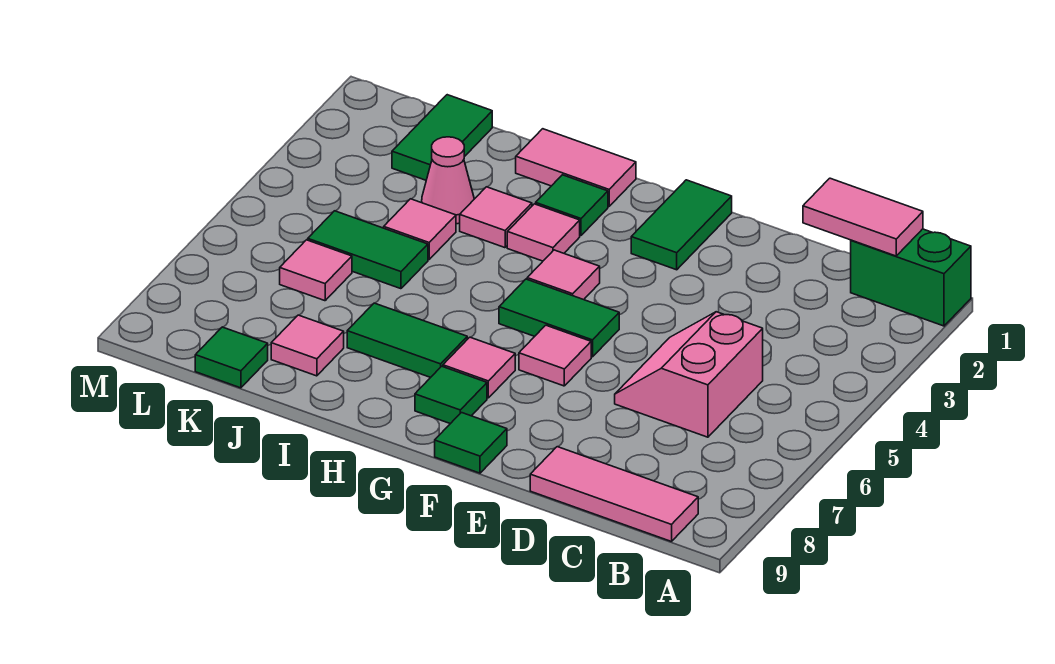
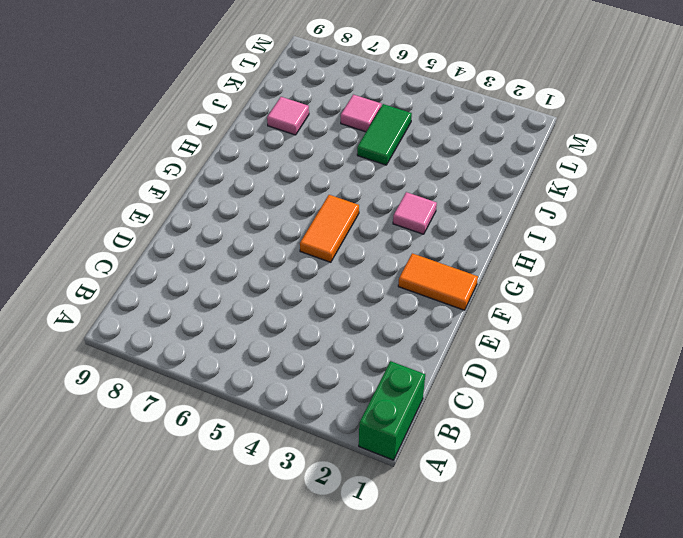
orange 1x2 tile [398,253,478,310] -> green 1x2 tile [631,180,732,270]
orange 1x2 tile [300,195,359,262] -> green 1x2 tile [499,279,619,357]
none -> pink 1x3 tile [530,447,698,542]
none -> pink 2x2 slope [615,312,763,437]
none -> pink 1x1 tile [519,325,591,386]

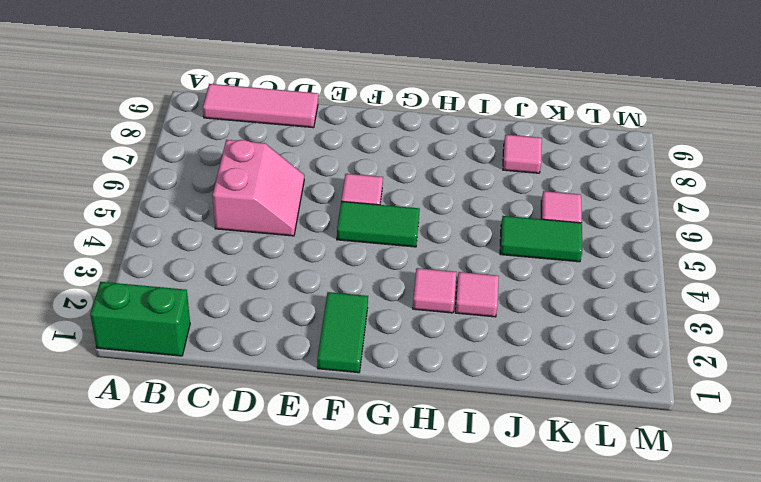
none -> green 1x1 tile [435,413,507,473]
none -> pink 1x1 tile [527,250,600,300]
none -> pink 1x1 tile [443,337,515,398]

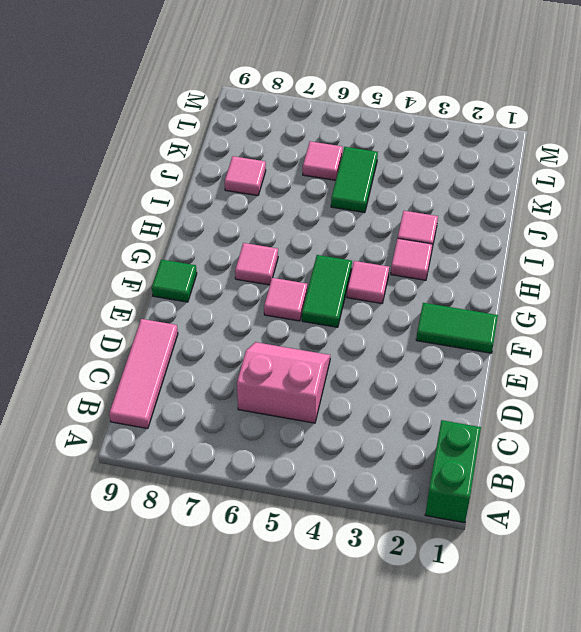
none -> green 1x1 tile [415,366,487,424]
none -> pink 1x2 tile [516,129,636,206]
none -> green 1x1 tile [536,175,608,236]

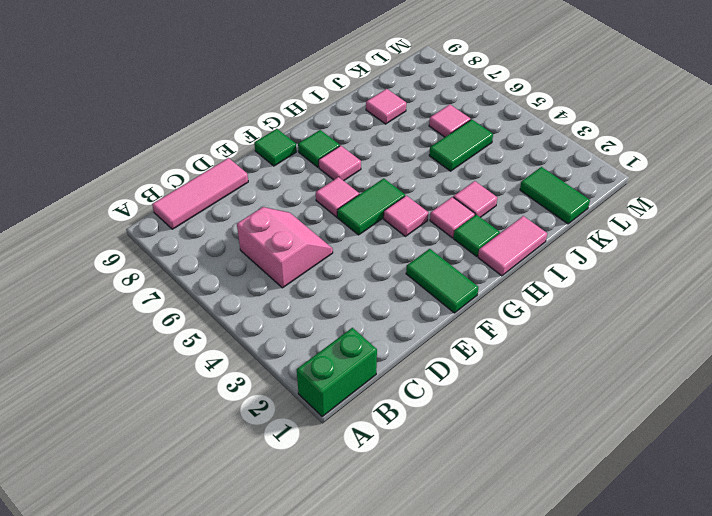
none -> green 1x2 tile [347,303,467,377]
none -> pink 1x1 cone [422,137,474,224]
none -> pink 1x1 tile [384,199,456,260]

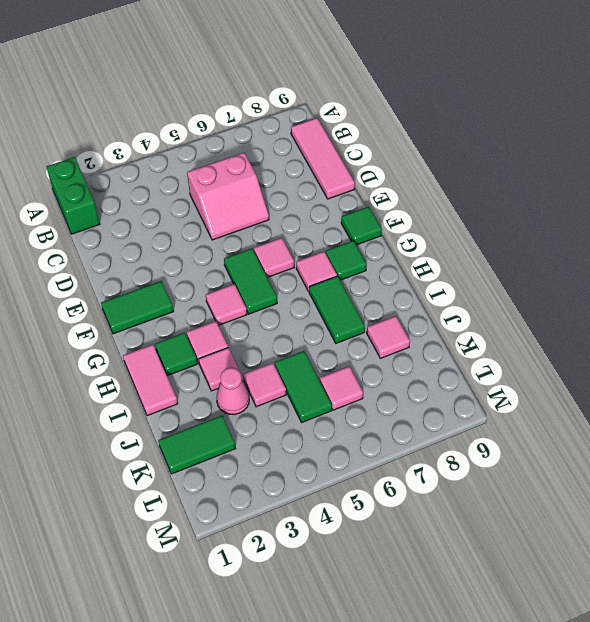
none -> green 1x1 tile [195,327,268,388]
none -> pink 1x2 tile [803,178,923,256]

